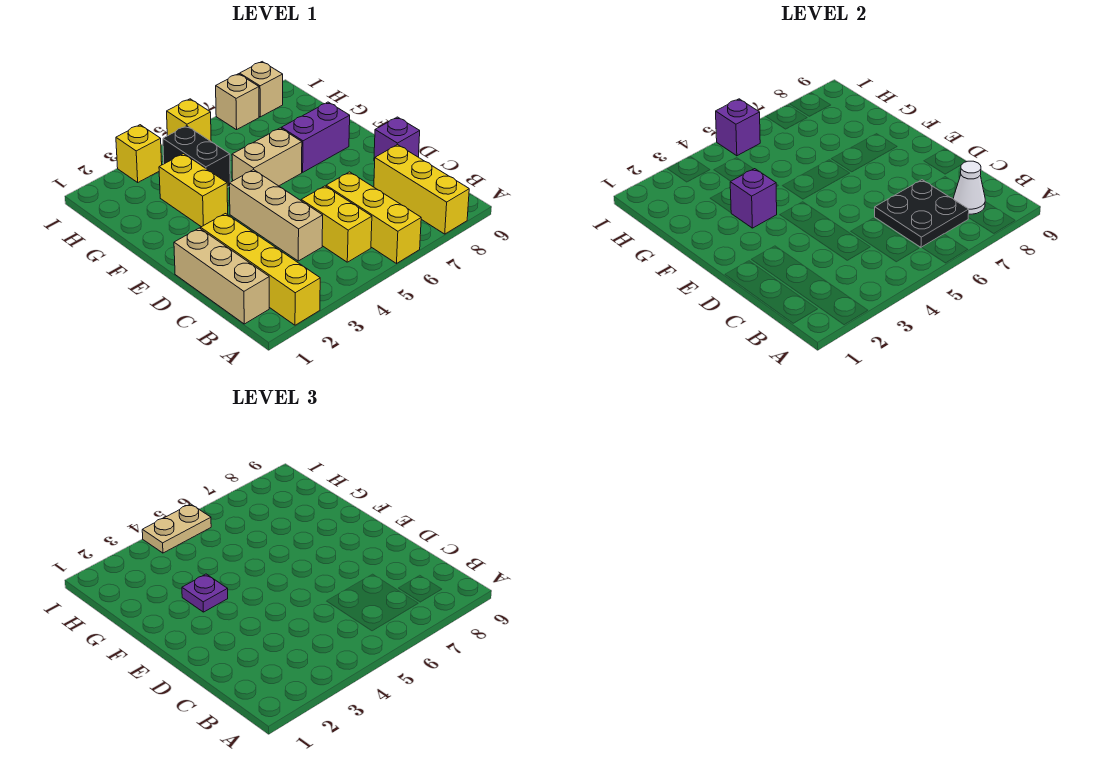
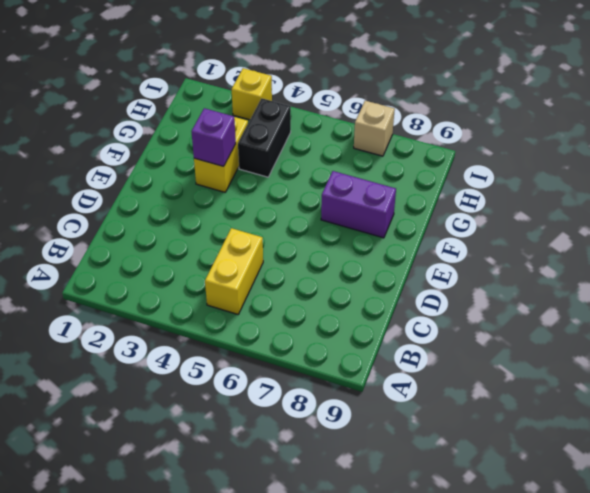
none -> yellow 1x4 brick [201,214,320,325]
none -> yellow 1x3 brick [326,172,421,263]
none -> yellow 1x3 brick [374,145,469,234]

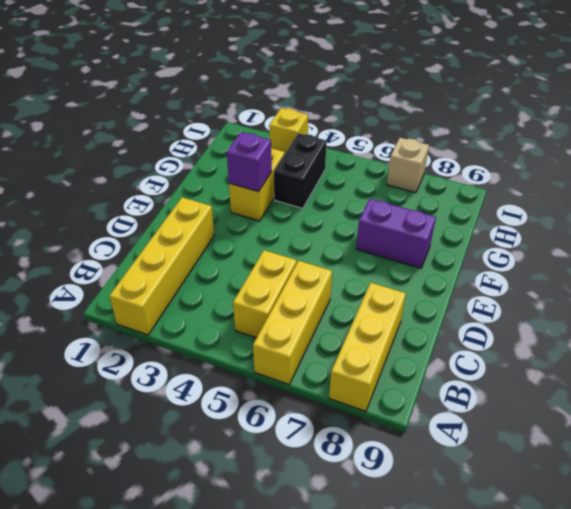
none -> tan 1x3 brick [174,228,269,324]
none -> tan 1x3 brick [230,170,323,261]
none -> purple 1x1 brick [374,117,420,161]

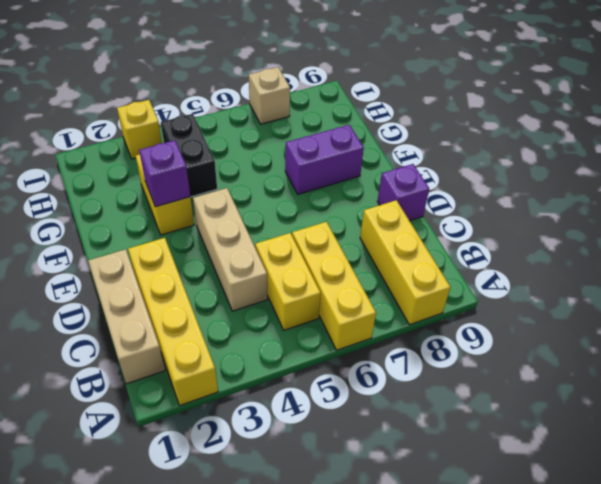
none -> tan 1x2 brick [232,128,302,186]
none -> yellow 1x1 brick [167,99,211,141]
none -> tan 1x1 brick [240,62,283,117]

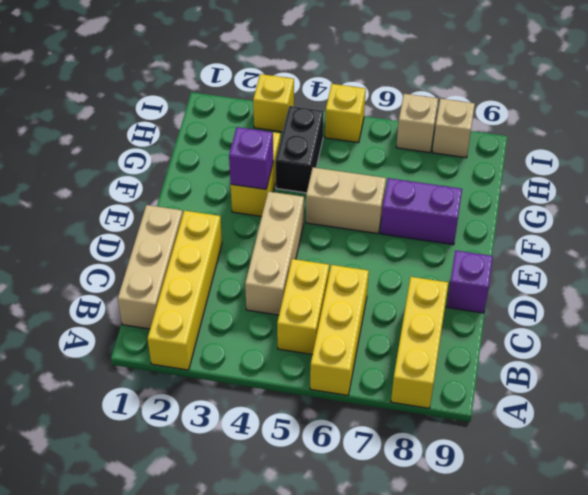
none -> black 2x2 plate [875,180,969,247]
none -> white 1x1 cone [953,161,985,214]
none -> purple 1x1 brick [716,99,760,156]

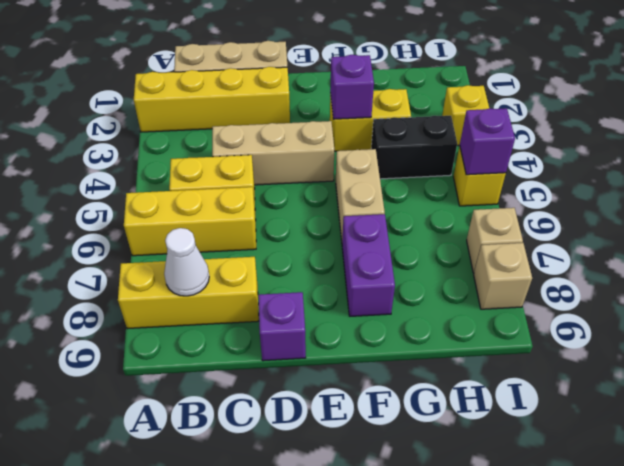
none -> black 2x2 plate [875,180,969,247]
none -> purple 1x1 plate [182,574,228,612]
none -> tan 1x2 plate [142,504,211,553]

